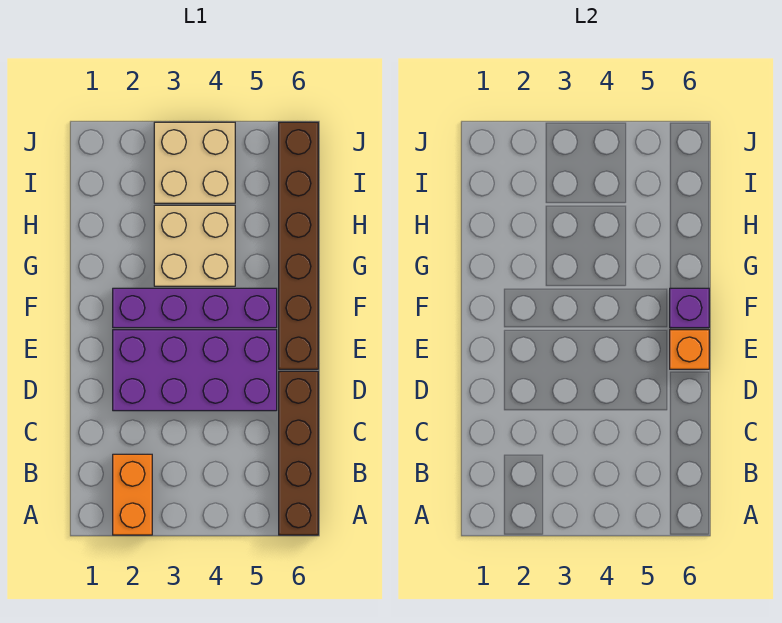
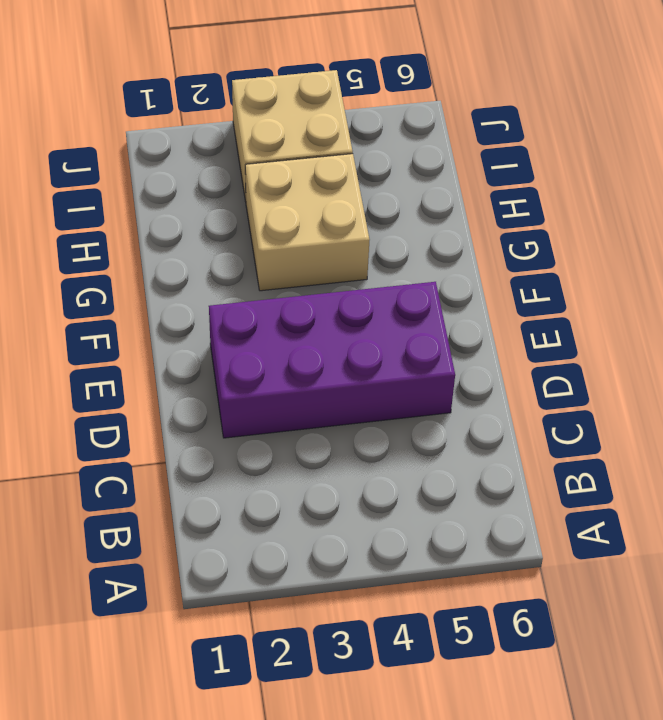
none -> orange 1x2 brick [113,454,152,535]
none -> brown 1x4 brick [279,371,318,535]

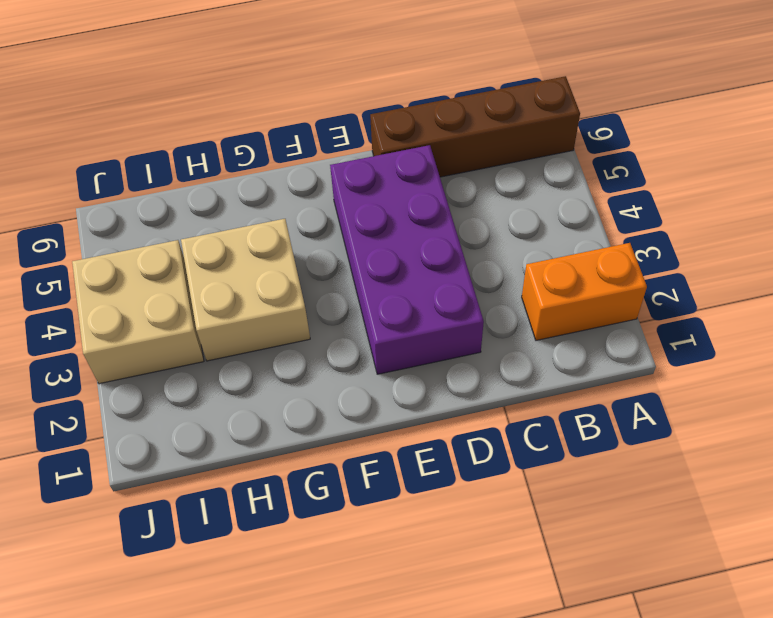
none -> brown 1x6 brick [279,122,318,369]
none -> purple 1x4 brick [113,288,277,328]

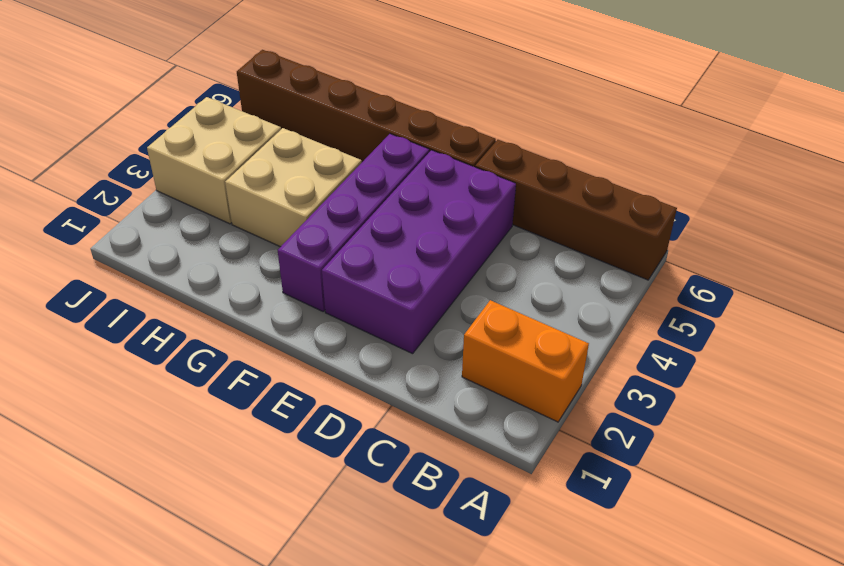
none -> orange 1x1 brick [670,330,709,369]
none -> purple 1x1 brick [670,288,709,328]

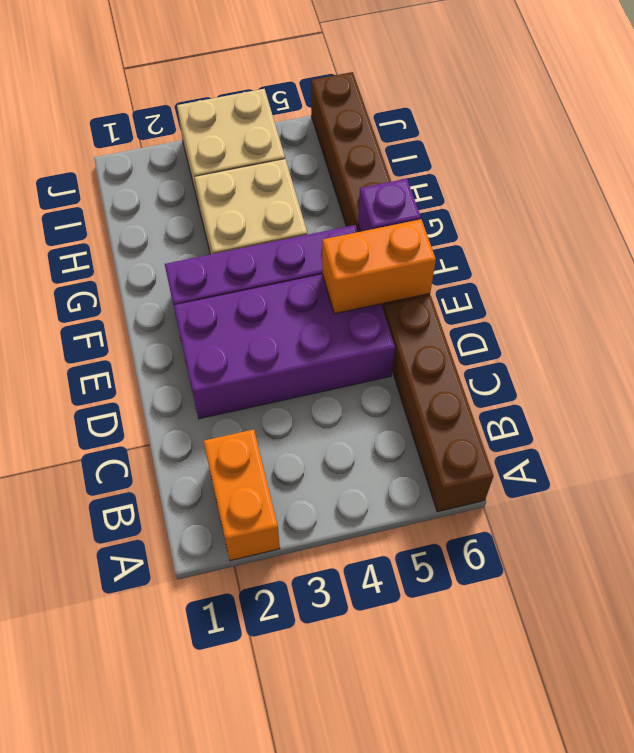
orange 1x2 brick [322,219,436,314] -> orange 1x1 brick [670,330,709,369]

